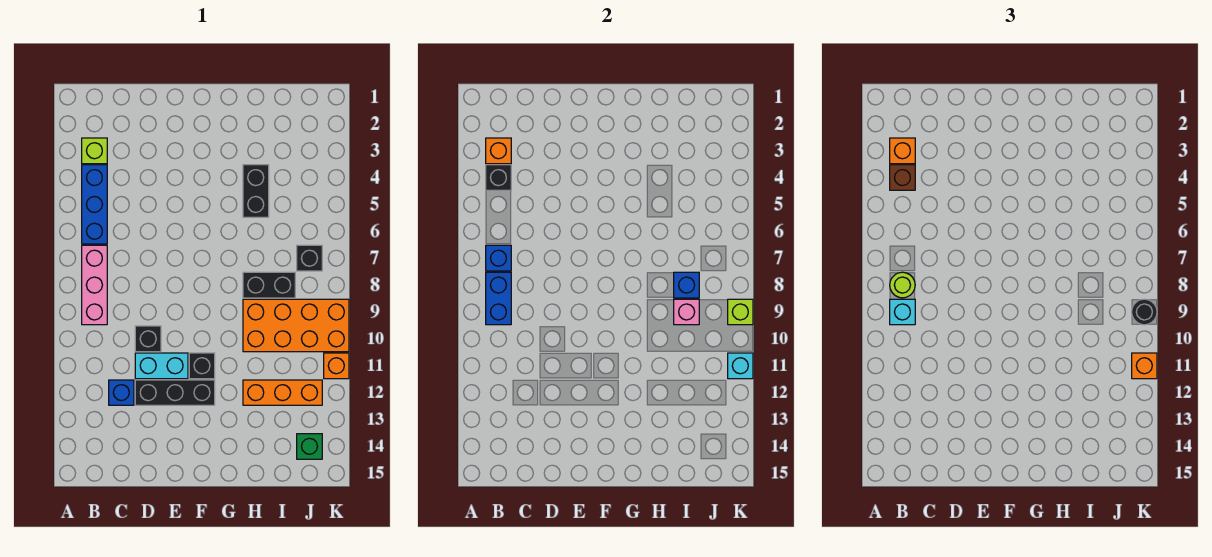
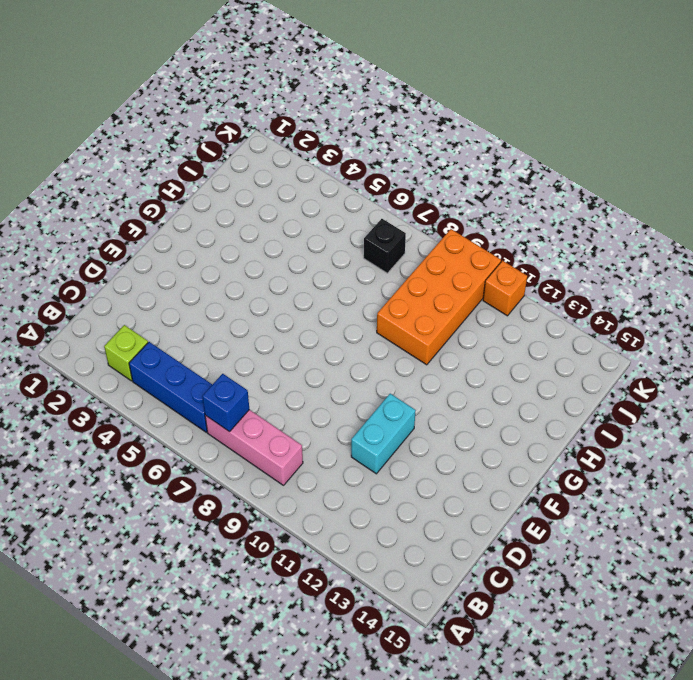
none -> blue 1x1 brick [109,380,134,405]
none -> black 1x1 brick [135,326,161,352]
none -> black 1x3 brick [135,380,215,405]

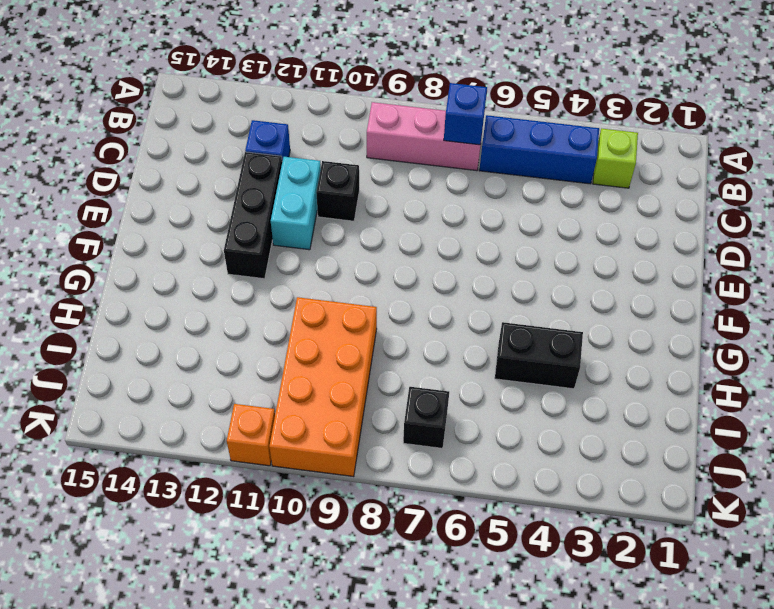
none -> black 1x1 brick [189,353,215,379]
none -> black 1x2 brick [243,272,295,298]
none -> orange 1x3 brick [243,380,322,405]

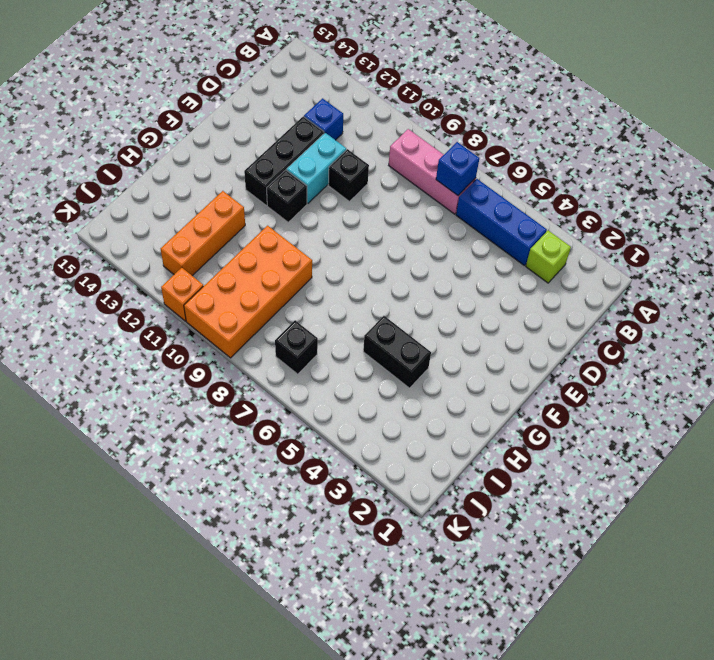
none -> black 1x2 brick [243,272,295,298]
none -> green 1x1 brick [297,434,322,459]
none -> orange 1x1 brick [486,138,511,164]

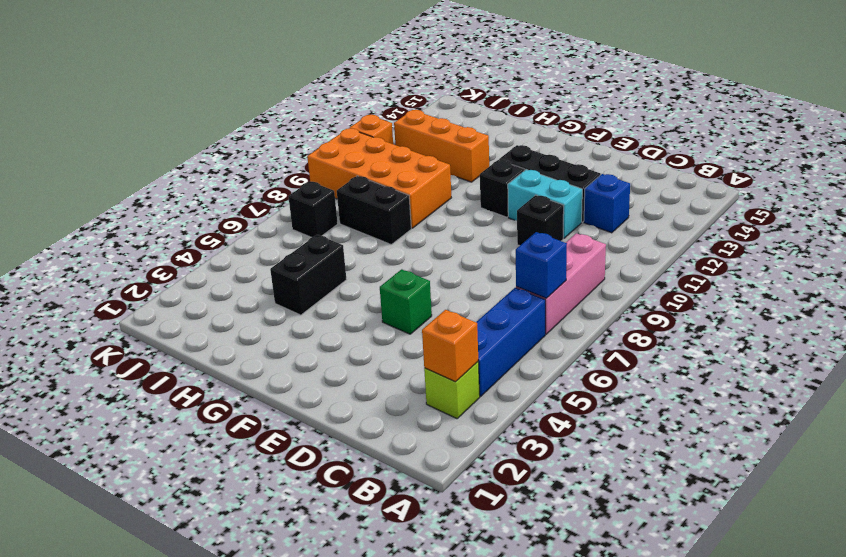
green 1x1 brick [380,269,432,334] -> green 1x1 brick moved to [297,434,322,459]
none -> black 1x1 brick [486,165,511,190]
none -> blue 1x2 brick [486,272,511,325]
none -> blue 1x1 brick [674,272,699,298]

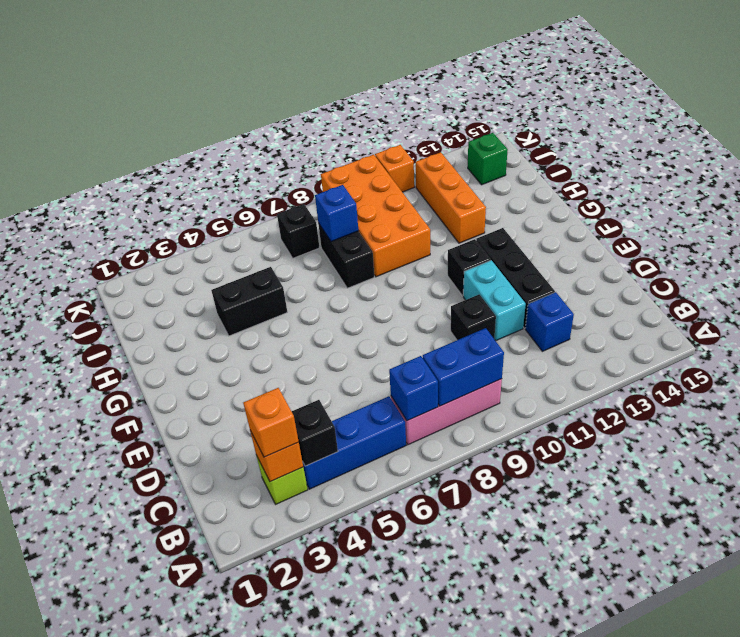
none -> pink 1x1 brick [674,299,699,325]
none -> lime 1x1 brick [728,299,753,325]
none -> cyan 1x1 brick [728,353,753,379]

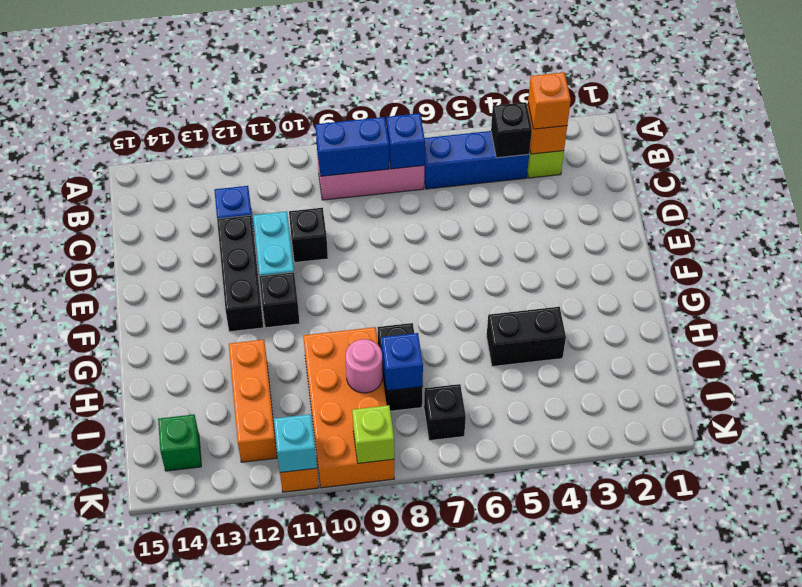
pink 1x1 round brick [346,339,383,393] -> pink 1x1 brick [674,299,699,325]
none -> brown 1x1 brick [890,165,915,190]
none -> lime 1x1 round brick [890,272,915,298]
none -> cyan 1x1 brick [890,299,915,325]

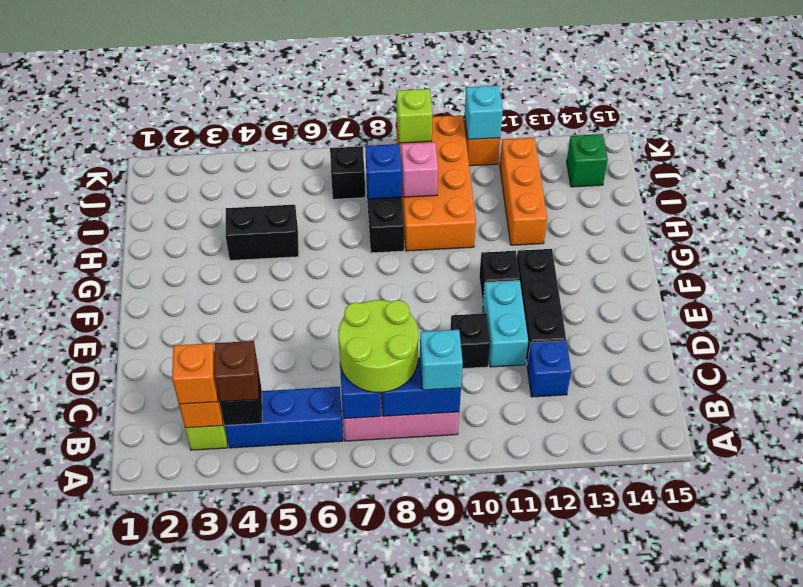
lime 2x2 round brick [338,300,418,393] -> lime 1x1 round brick [890,272,915,298]
none -> black 1x1 round brick [1132,299,1157,325]
none -> orange 1x1 brick [1132,353,1157,379]

